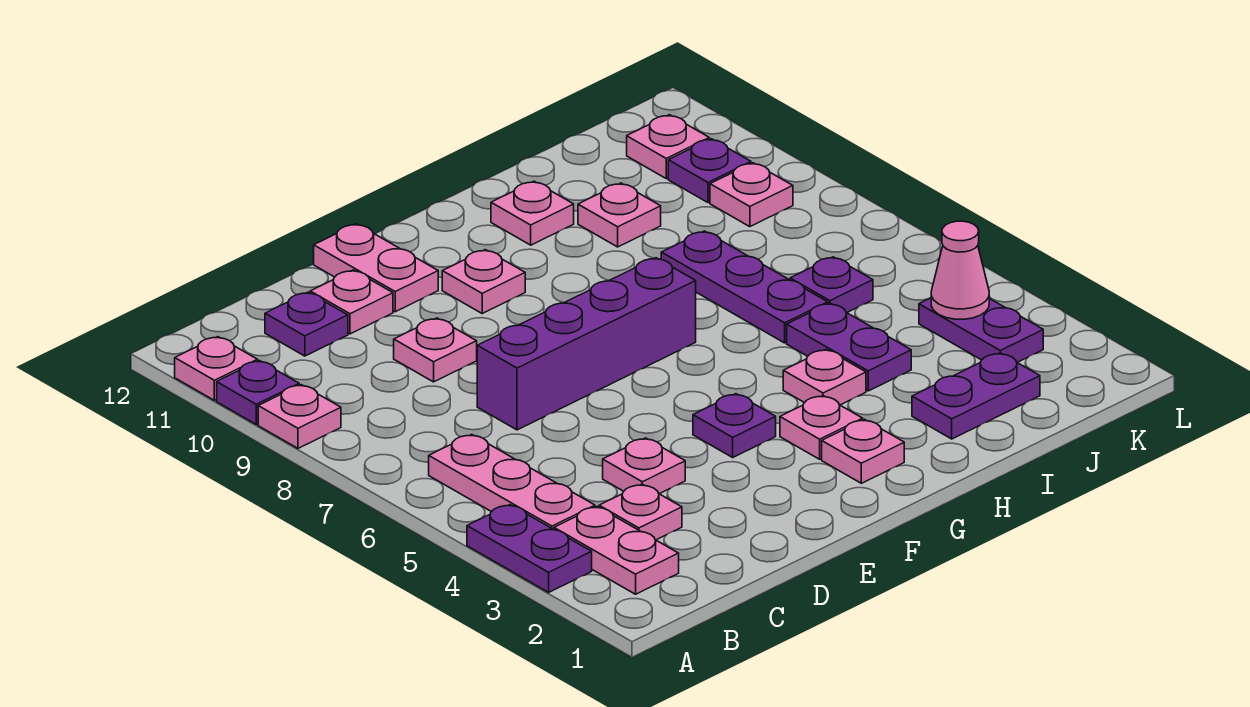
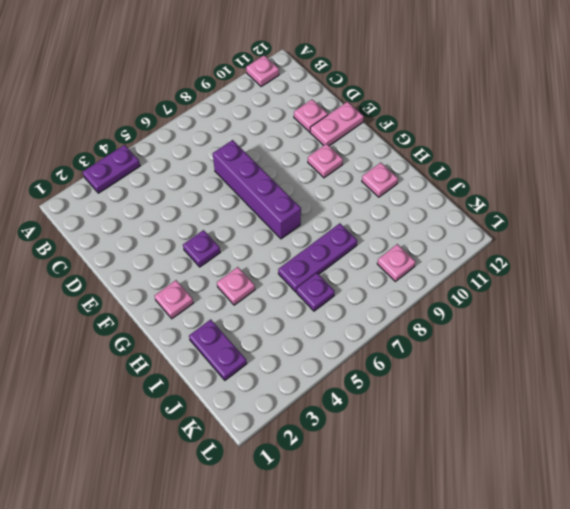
none -> pink 1x1 plate [258,385,341,448]
none -> purple 1x1 plate [217,361,299,424]
none -> pink 1x2 plate [554,507,679,594]

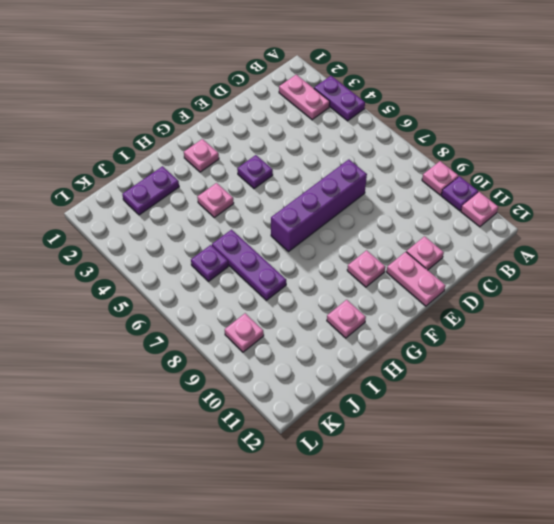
none -> pink 1x3 plate [429,434,595,529]
none -> pink 1x1 plate [599,484,682,540]
none -> purple 1x1 plate [265,292,348,356]

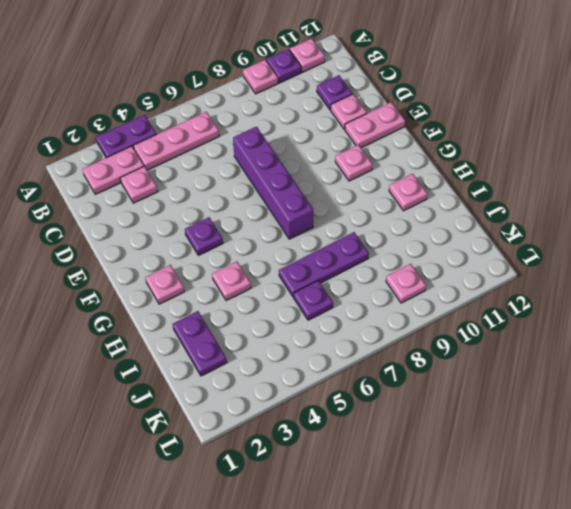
none -> pink 1x1 plate [603,438,685,494]
none -> pink 1x1 plate [394,318,477,382]
none -> pink 1x1 plate [780,396,863,459]

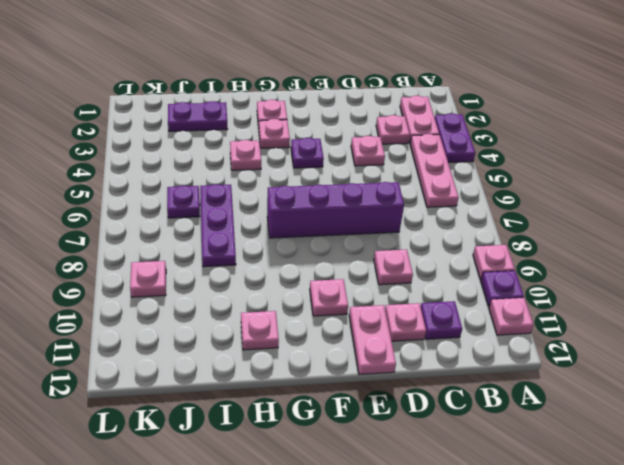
none -> purple 1x2 plate [787,303,911,391]
none -> pink 1x1 plate [578,183,661,247]
none -> purple 1x2 plate [919,298,1043,363]

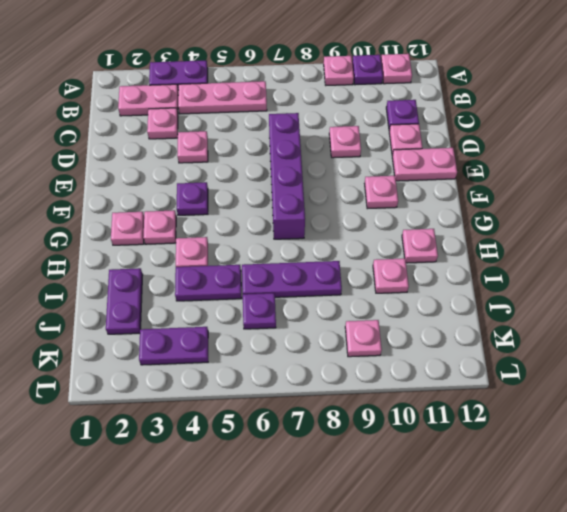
none -> purple 1x1 plate [668,139,751,203]
none -> pink 1x1 plate [627,115,709,179]
none -> pink 1x1 cone [931,221,989,319]

